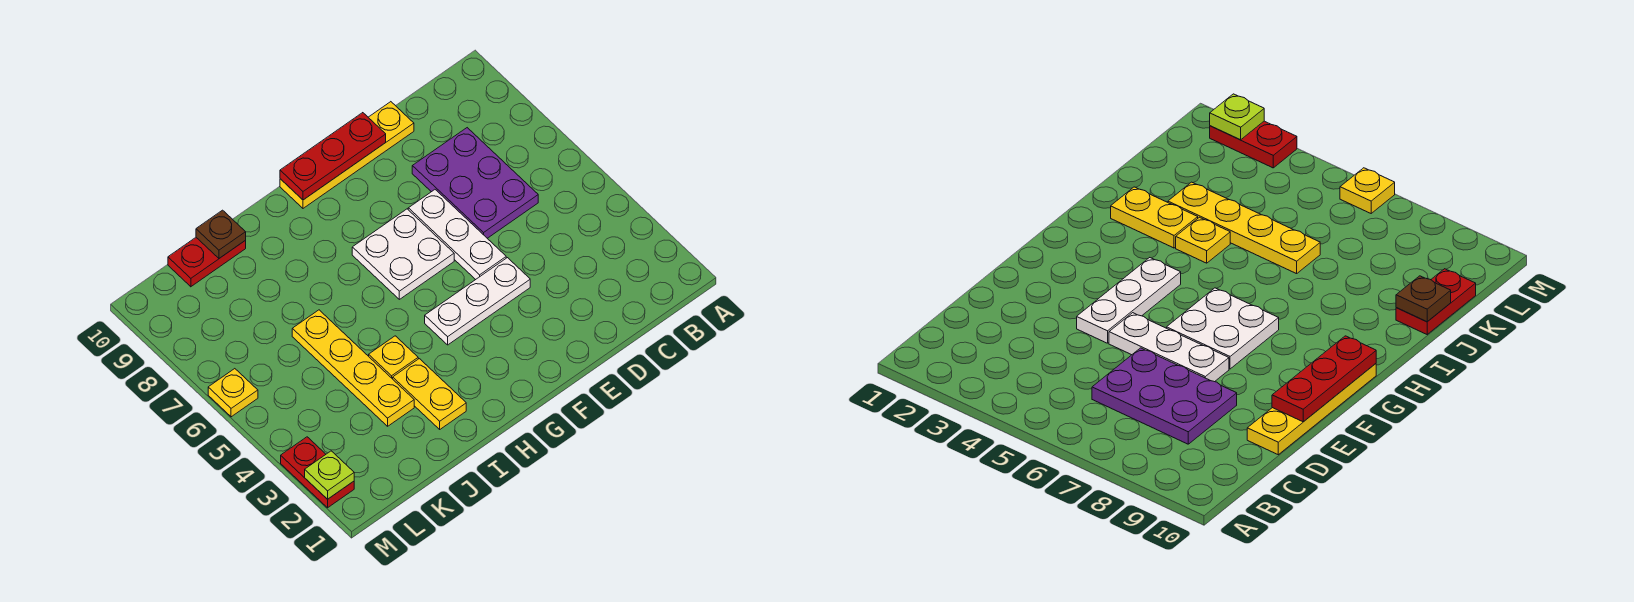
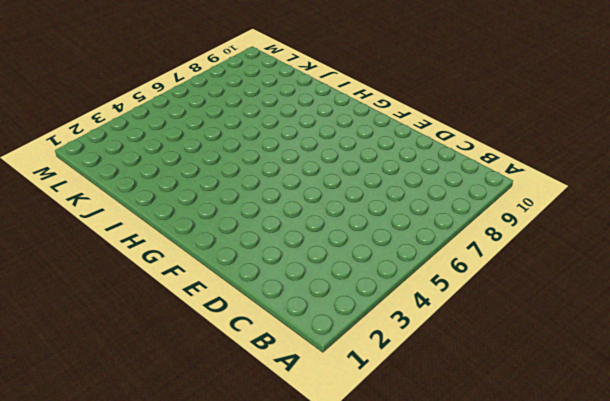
none -> purple 2x3 plate [412,128,538,238]
none -> yellow 1x4 plate [280,102,414,208]
none -> white 1x3 plate [425,258,530,345]

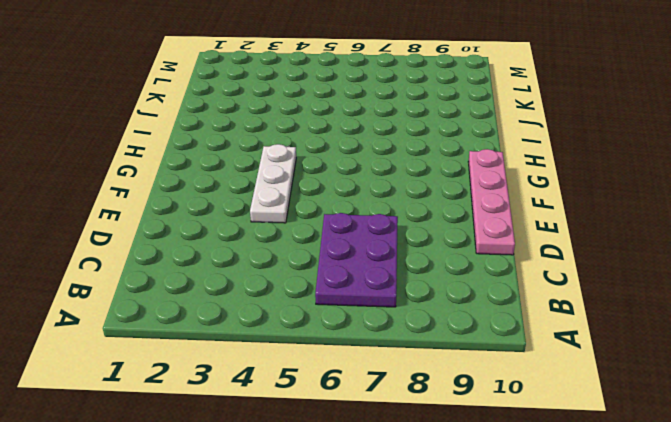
purple 2x3 plate [315,213,398,307] -> purple 2x3 plate turned to [412,128,538,238]
pink 1x4 plate [468,149,515,255] -> yellow 1x4 plate [280,102,414,208]
none -> white 1x3 plate [408,190,506,280]
none -> white 2x2 plate [352,209,454,299]
none -> yellow 1x2 plate [393,359,466,429]

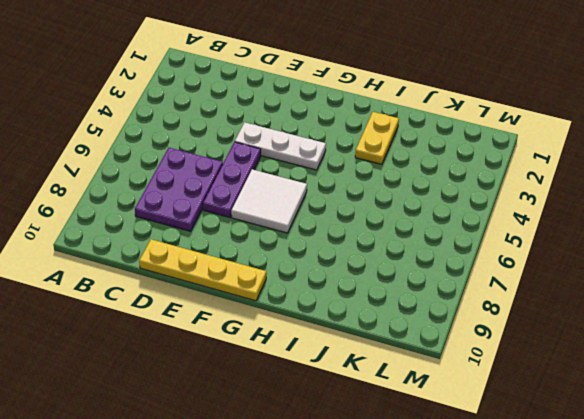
purple 1x3 plate [203,142,261,217] -> white 1x3 plate [408,190,506,280]
white 2x2 tile [231,169,307,233] -> white 2x2 plate [352,209,454,299]
none -> yellow 1x1 plate [369,336,418,379]
none -> yellow 1x4 plate [292,310,414,426]
none -> red 1x2 plate [168,238,246,287]

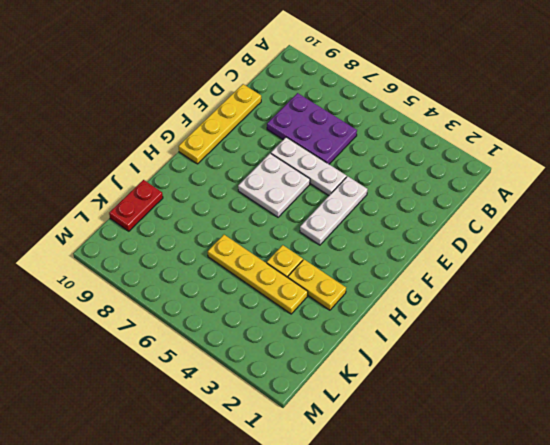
none -> red 1x2 plate [281,437,354,508]
none -> yellow 1x1 plate [208,369,258,417]
none -> red 1x3 plate [280,113,386,200]

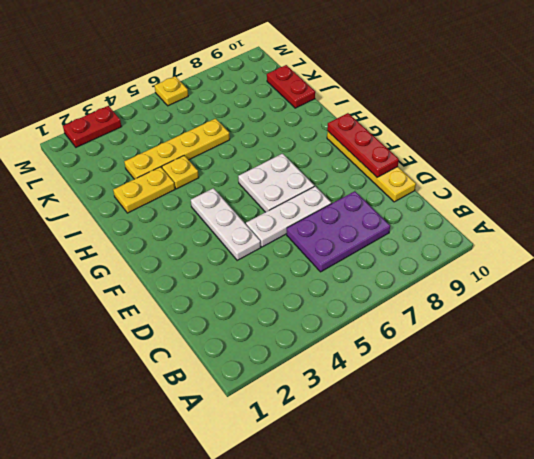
none -> brown 1x1 plate [196,210,246,258]
none -> lime 1x1 plate [305,451,354,499]

